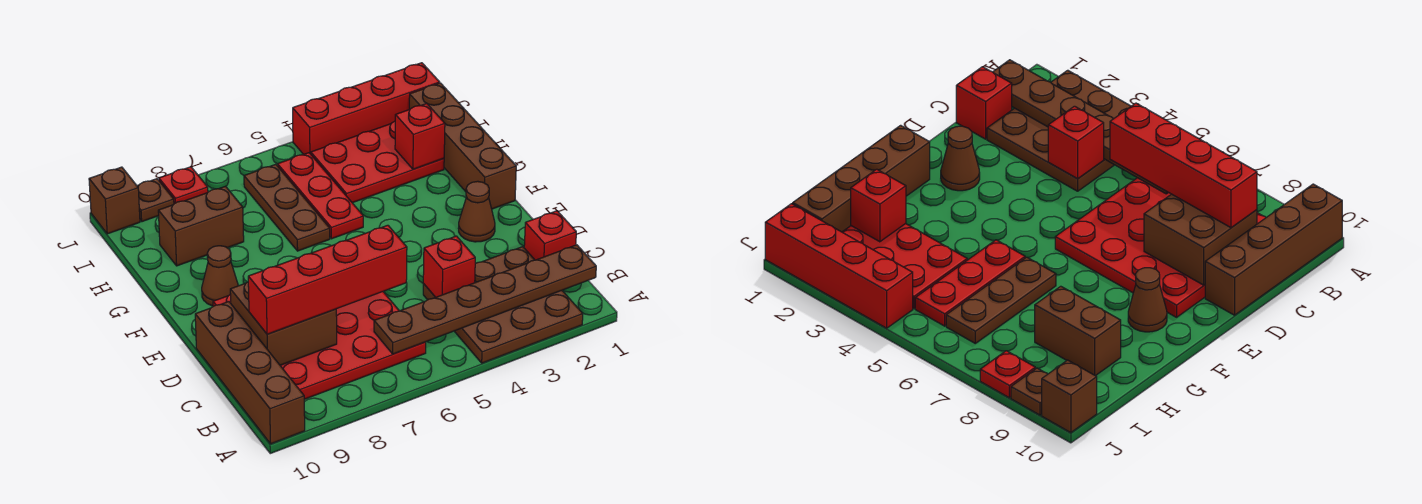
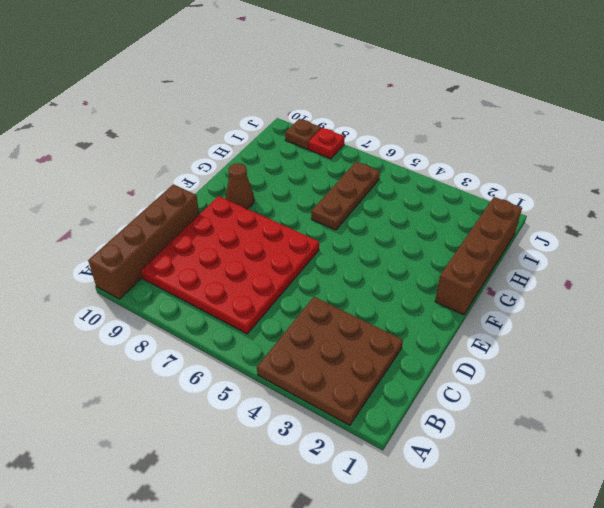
none -> red 1x1 brick [524,211,576,260]
none -> brown 1x1 cone [458,181,495,242]
none -> red 1x3 plate [277,153,363,239]

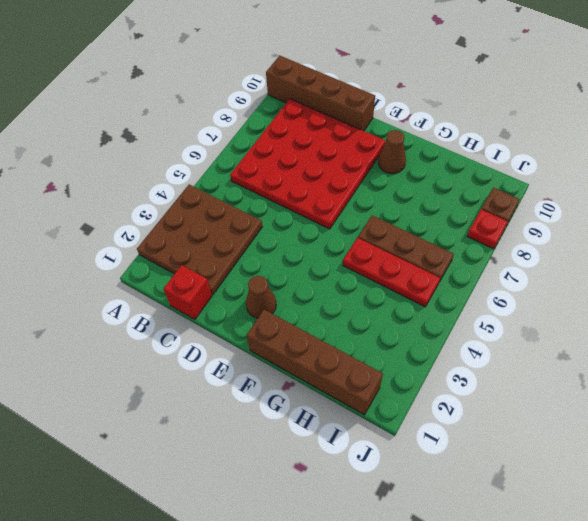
none -> red 2x3 plate [311,121,444,203]
none -> brown 1x2 brick [158,186,244,266]
none -> red 1x4 brick [293,63,440,154]

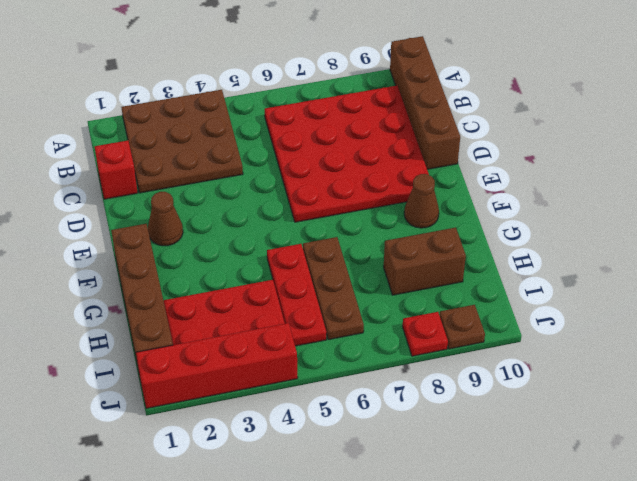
none -> brown 1x1 brick [89,167,140,234]
none -> brown 1x6 plate [374,245,596,354]
none -> red 1x1 brick [423,236,475,297]

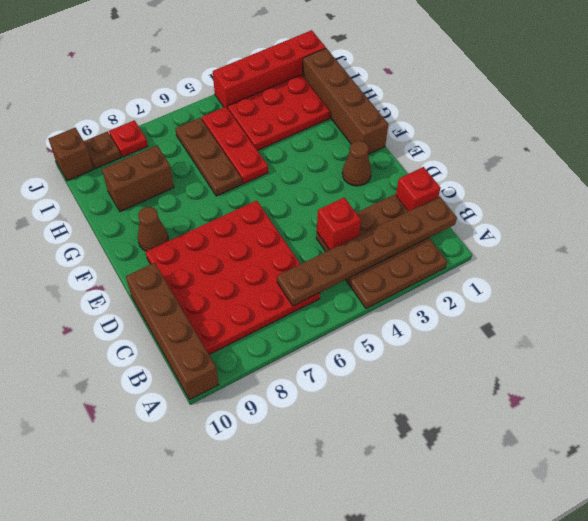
none -> brown 2x2 brick [230,282,337,365]
none -> red 1x1 brick [395,104,445,169]
none -> red 1x4 brick [248,225,407,334]

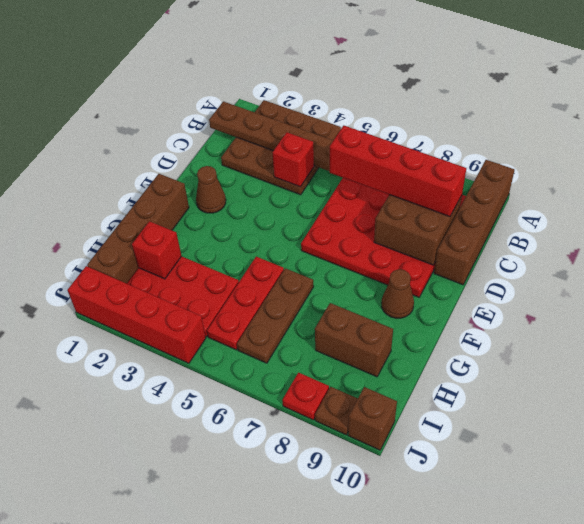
none -> red 1x1 brick [524,211,576,260]

